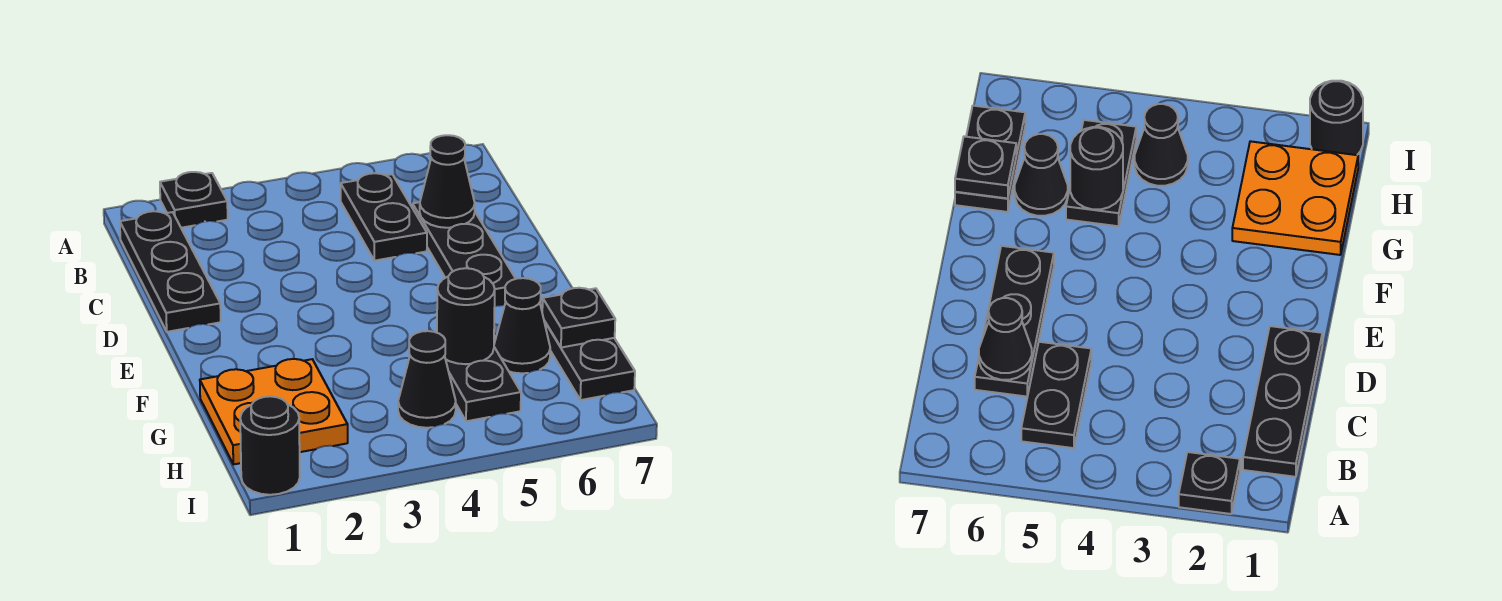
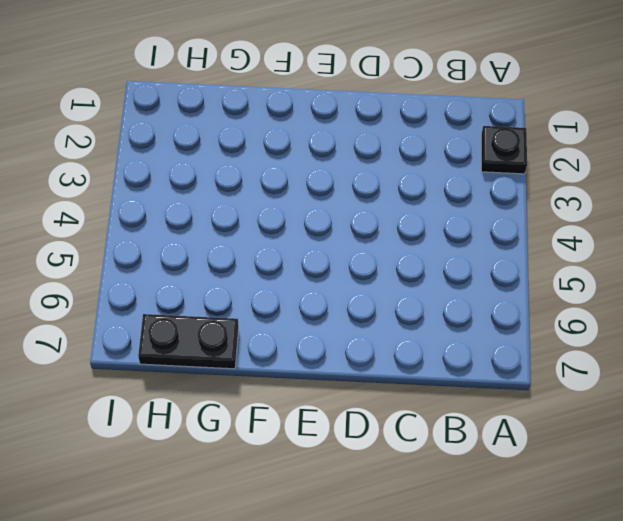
none -> black 1x3 plate [120,211,221,332]
none -> black 1x2 plate [341,173,427,261]
none -> black 1x3 plate [413,202,516,306]

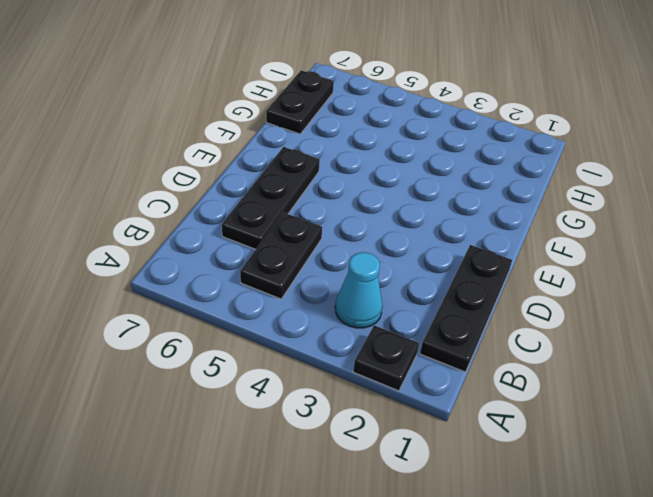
cyan 1x1 cone [335,252,383,328] -> none
none -> orange 2x2 plate [200,359,348,464]
none -> black 1x2 plate [446,347,521,421]
none -> black 1x1 cone [494,278,550,373]

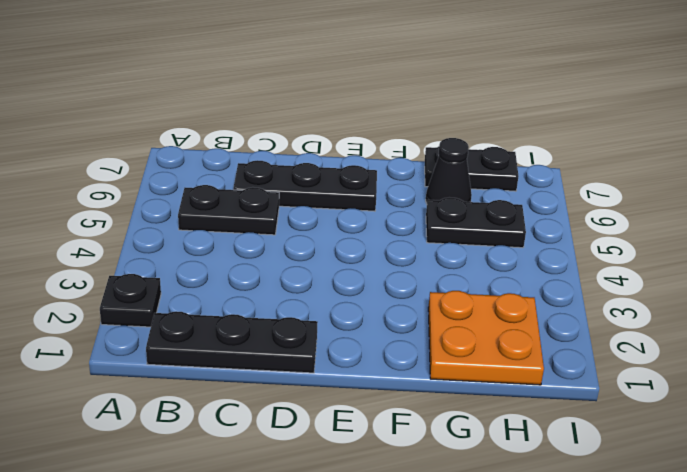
none -> black 1x1 cone [398,331,456,428]
none -> black 1x1 round brick [240,396,300,495]
none -> black 1x1 cone [420,135,475,228]

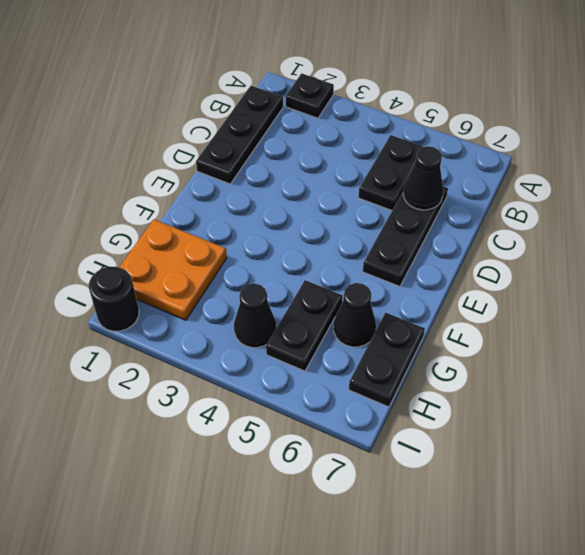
none -> black 1x1 round brick [437,268,495,364]
none -> black 1x1 plate [542,288,615,348]

